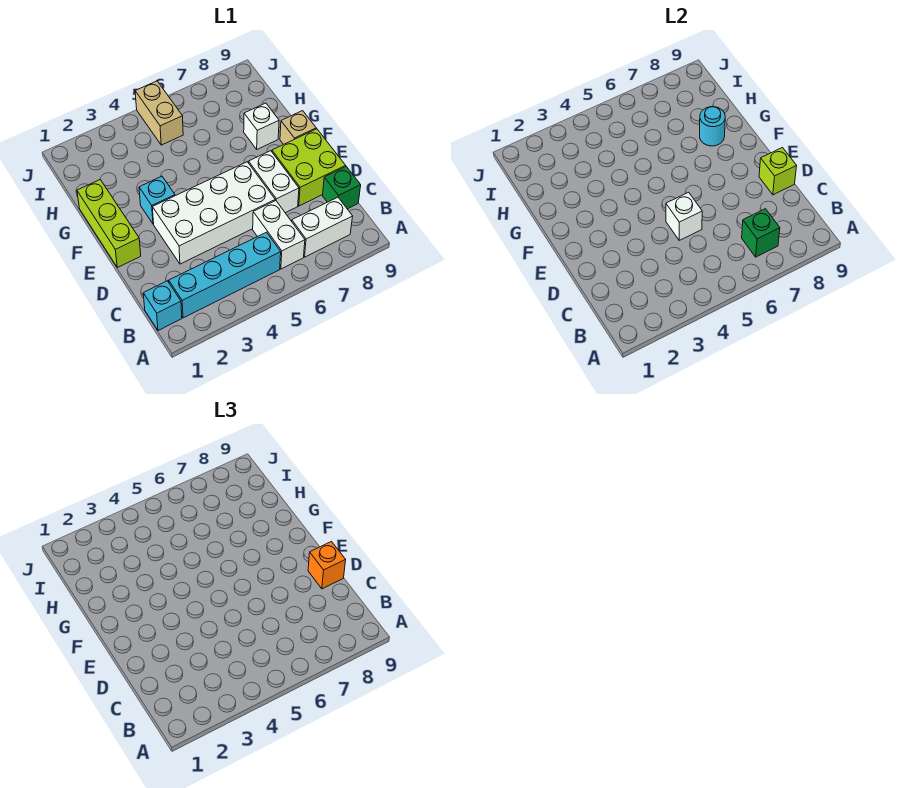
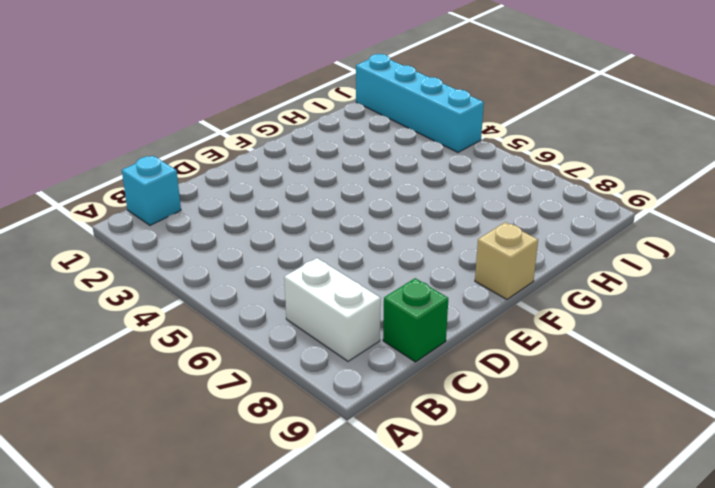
cyan 1x4 brick [356,54,484,152] -> cyan 1x4 brick moved to [169,232,281,318]
none -> white 1x2 brick [253,200,305,269]
none -> white 2x4 brick [152,162,275,264]
none -> white 1x2 brick [249,151,299,213]

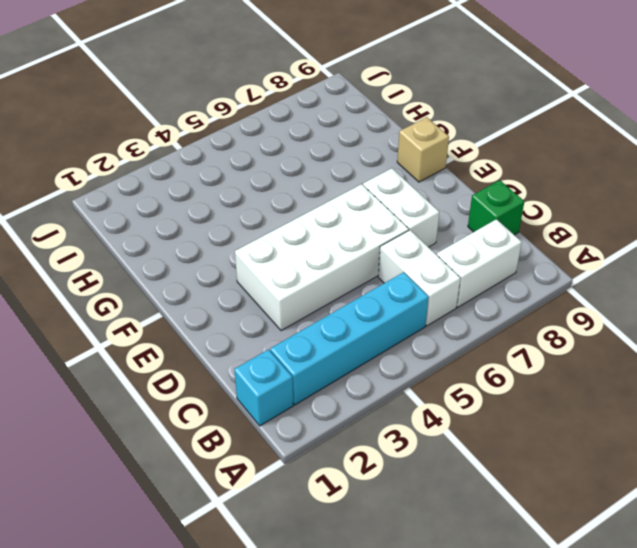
none -> lime 2x2 brick [272,129,346,206]
none -> lime 1x3 brick [77,180,141,268]
none -> cyan 1x1 brick [139,176,175,224]

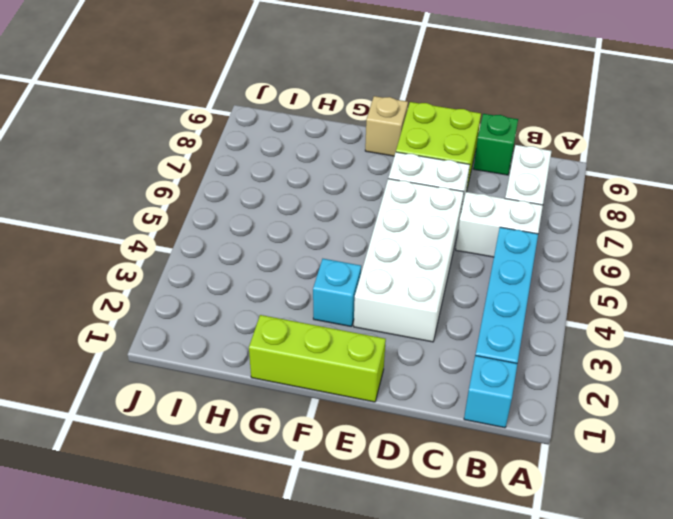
none -> white 1x1 brick [244,103,279,149]
none -> tan 1x2 brick [135,81,183,145]
none -> green 1x1 brick [742,209,780,257]

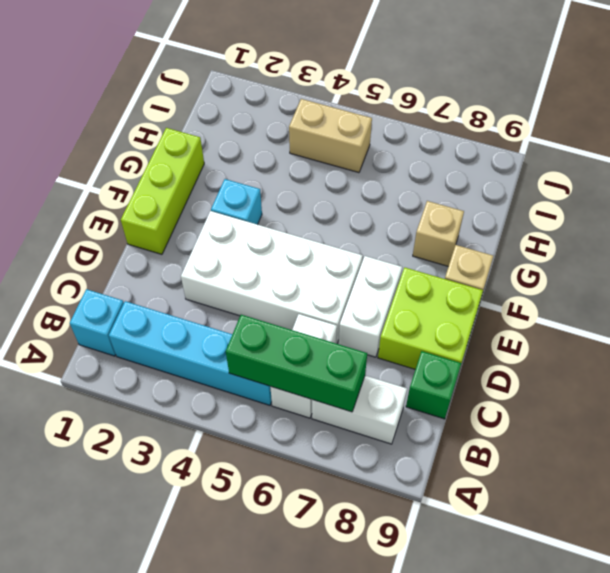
green 1x3 brick [226,315,367,412] -> green 1x1 brick [742,209,780,257]
tan 1x1 brick [413,201,464,266] -> white 1x1 brick [244,103,279,149]
tan 1x2 brick [289,99,372,173] -> tan 1x2 brick turned to [135,81,183,145]
none -> white 1x1 brick [666,192,702,240]
none -> lime 1x1 brick [759,148,797,195]
none -> cyan 1x1 round brick [700,107,725,146]

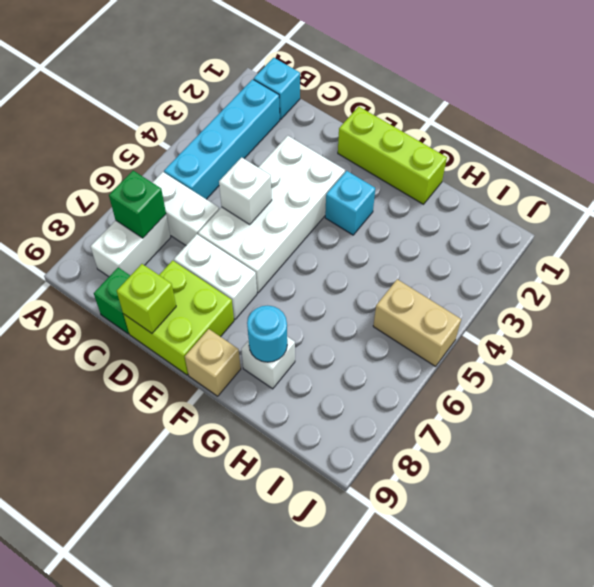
none -> orange 1x1 brick [308,542,346,589]

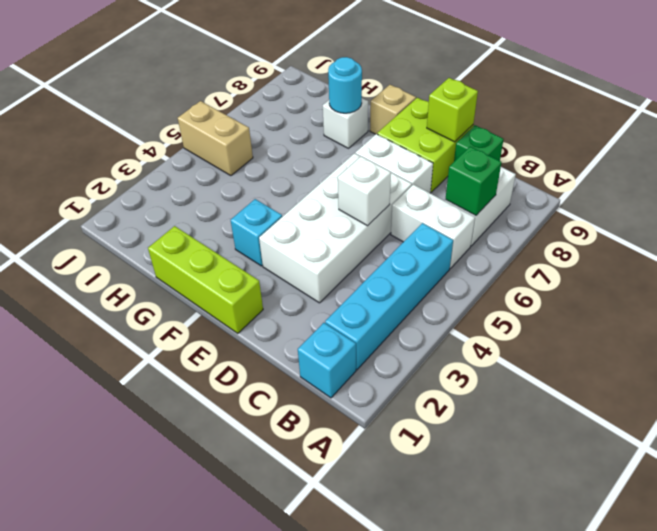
none -> orange 1x1 brick [308,542,346,589]

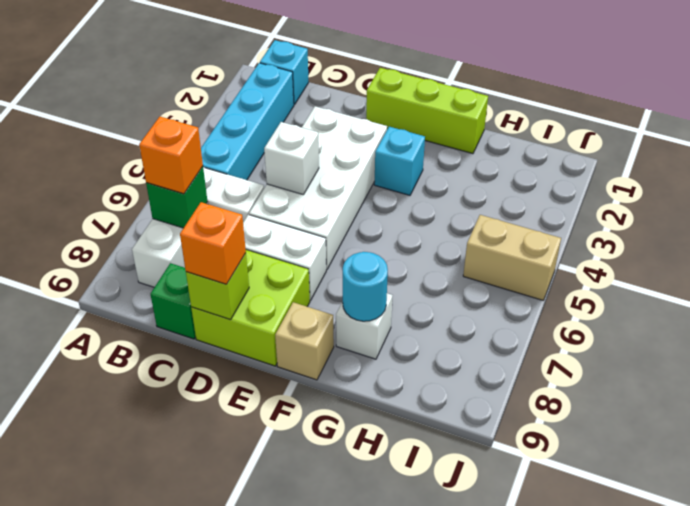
orange 1x1 brick [139,117,203,194] -> none

